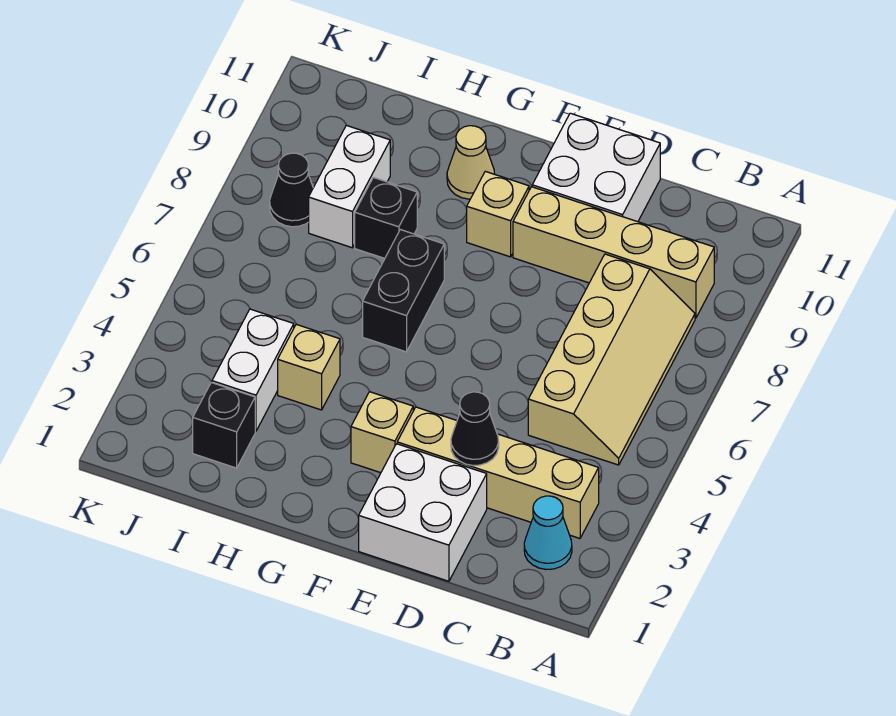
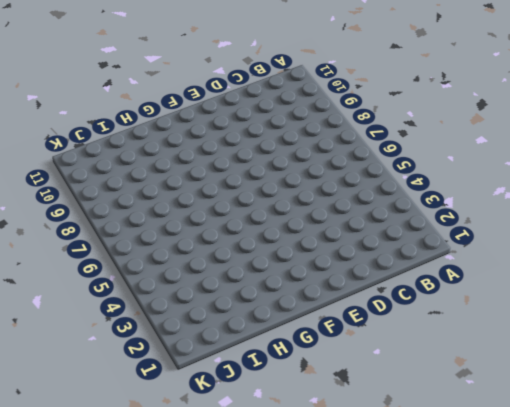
none -> cyan 1x1 cone [524,496,572,569]
none -> tan 1x4 brick [397,407,599,538]
none -> tan 2x4 slope [528,254,695,465]

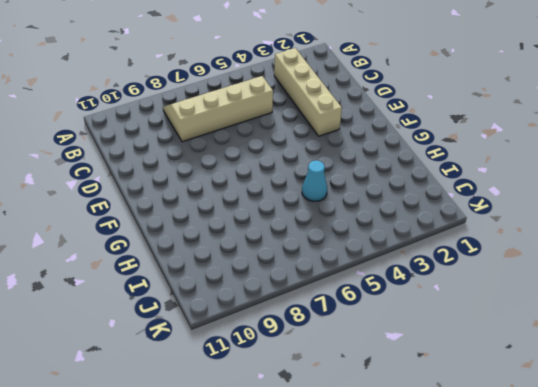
cyan 1x1 cone [302,160,327,201] -> cyan 1x1 cone moved to [524,496,572,569]
none -> tan 1x4 brick [513,187,714,318]
none -> white 2x2 brick [359,444,487,581]
none -> white 2x2 brick [532,113,660,222]

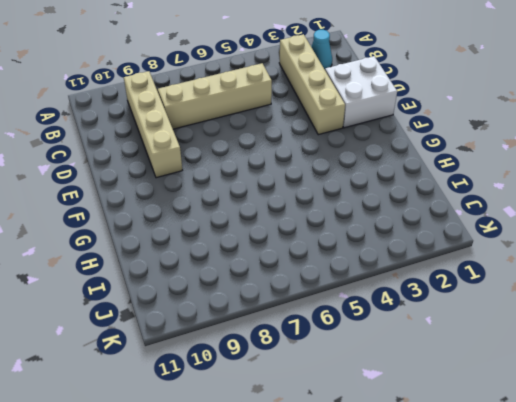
none -> white 2x2 brick [532,113,660,222]
none -> tan 1x1 brick [351,392,413,473]
none -> tan 1x1 brick [467,171,529,257]

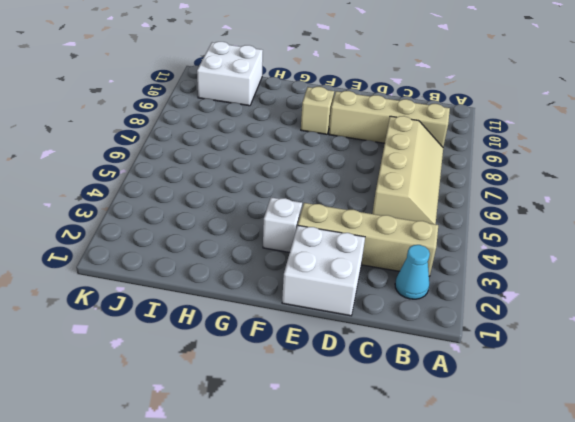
white 1x1 brick [263,197,302,253] -> tan 1x1 brick [351,392,413,473]
white 2x2 brick [197,42,263,106] -> white 2x2 brick moved to [532,113,660,222]
none -> black 1x2 brick [363,230,444,352]
none -> tan 1x1 cone [447,126,495,199]
none -> tan 1x1 brick [278,324,340,410]

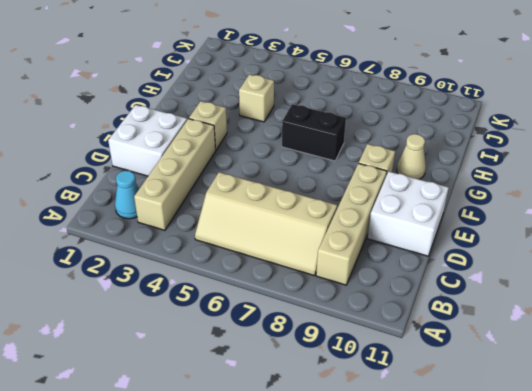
none -> black 1x1 brick [355,178,417,258]
none -> black 1x1 brick [193,383,255,468]
none -> white 1x2 brick [212,309,294,431]

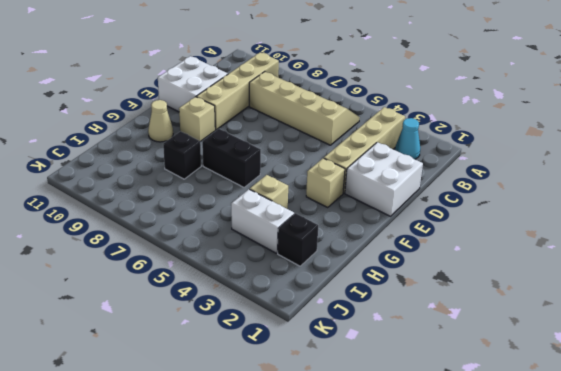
none -> white 1x2 brick [309,125,390,248]
none -> black 1x1 cone [270,153,313,227]
none -> black 1x1 cone [451,392,499,465]

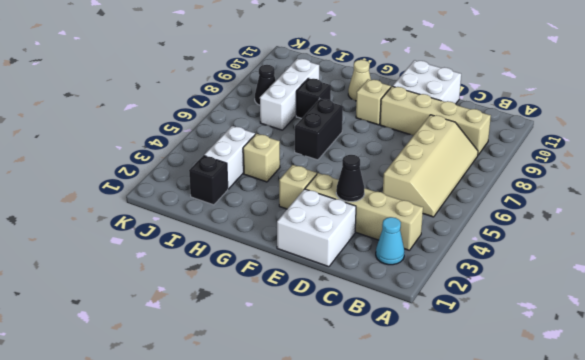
white 1x3 brick [260,59,319,130] -> white 1x2 brick [309,125,390,248]

